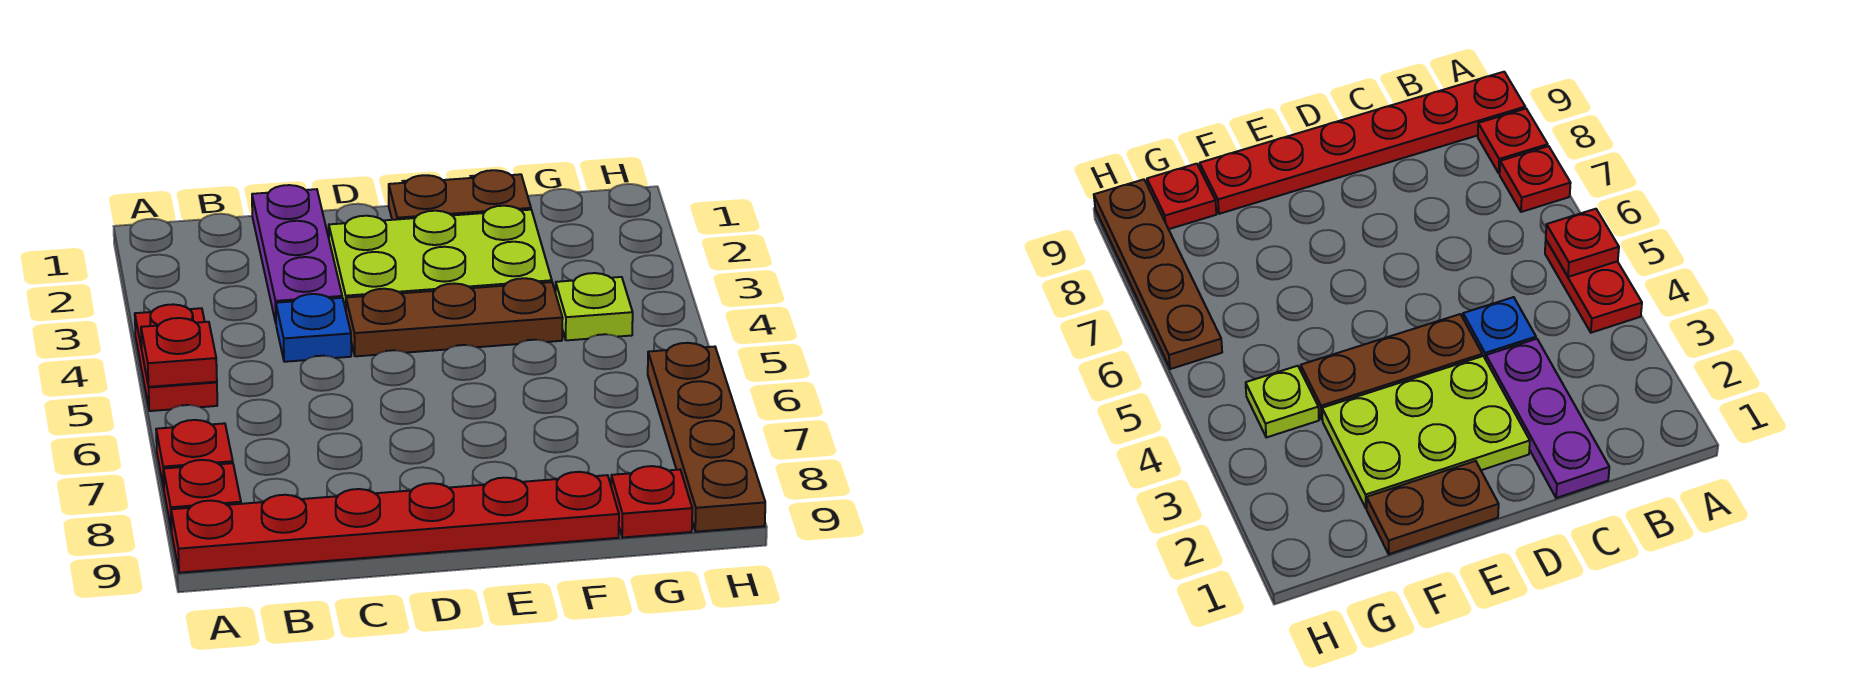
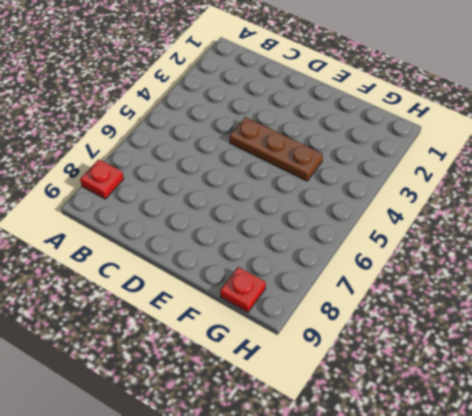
none -> red 1x2 plate [135,304,217,411]
none -> red 1x1 plate [156,420,233,488]
none -> red 1x6 plate [171,472,619,573]

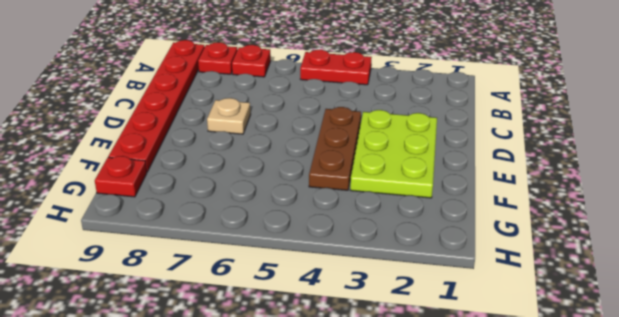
tan 1x1 plate [207,98,251,134] -> none
none -> purple 1x3 plate [252,185,342,322]
none -> blue 1x1 plate [276,294,351,362]
none -> brown 1x2 plate [389,170,531,220]

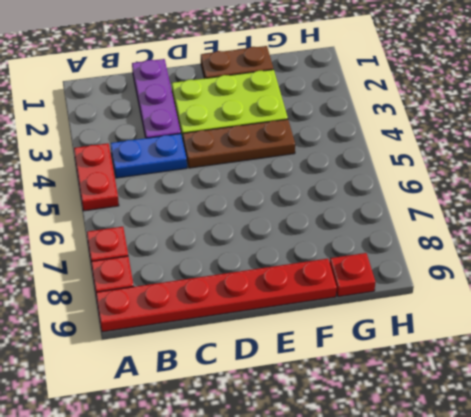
blue 1x2 plate [110,134,187,178] -> blue 1x1 plate [276,294,351,362]
none -> lime 1x1 plate [556,273,633,340]
none -> brown 1x4 plate [648,343,765,532]
none -> red 1x1 plate [141,318,217,387]

